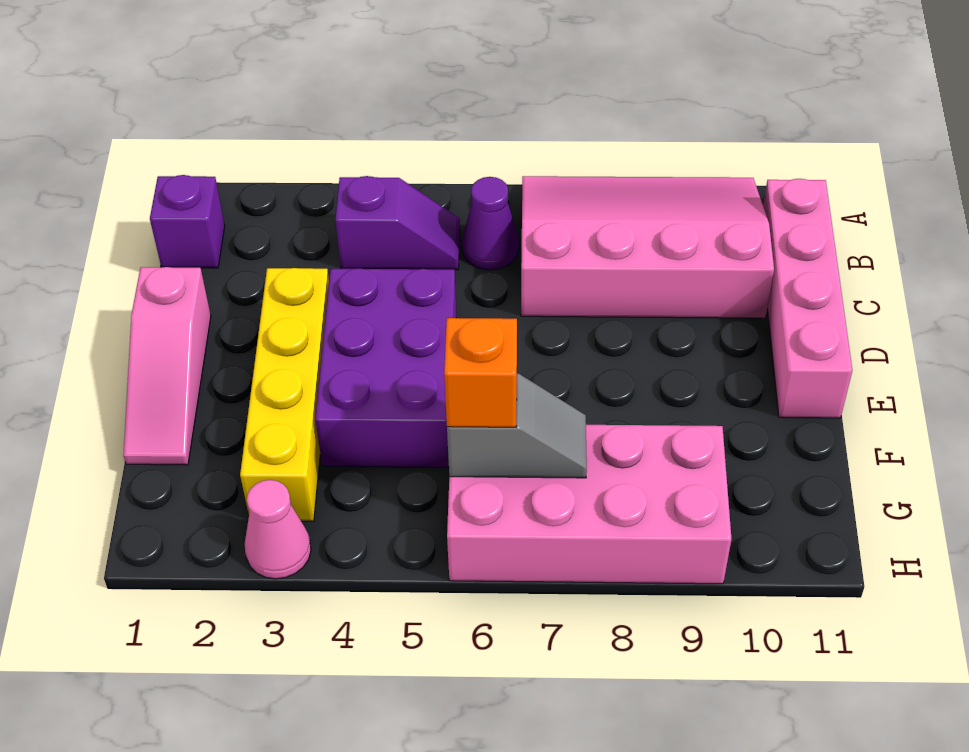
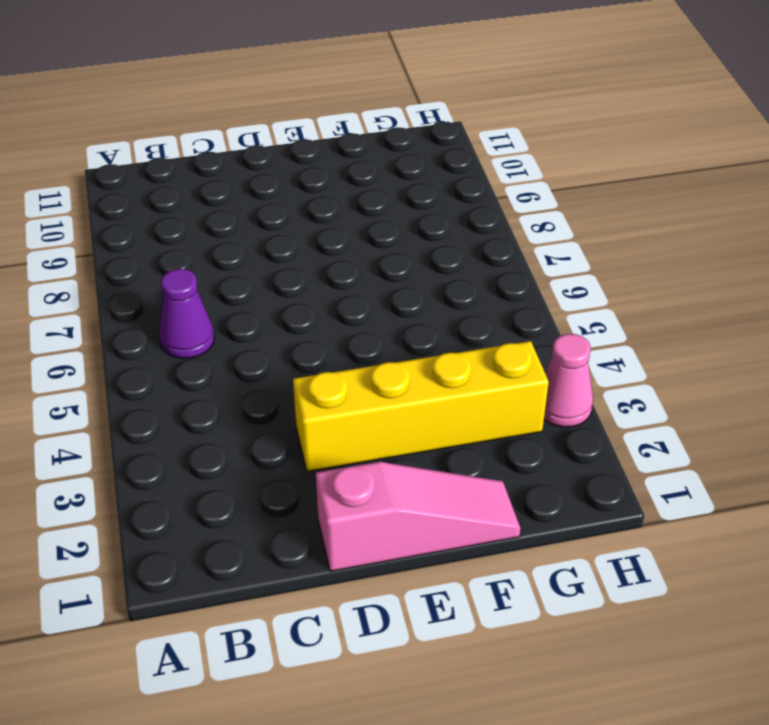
none -> pink 3x4 slope [521,176,774,318]
none -> purple 1x1 brick [150,175,225,268]
none -> purple 1x2 slope [335,176,460,270]

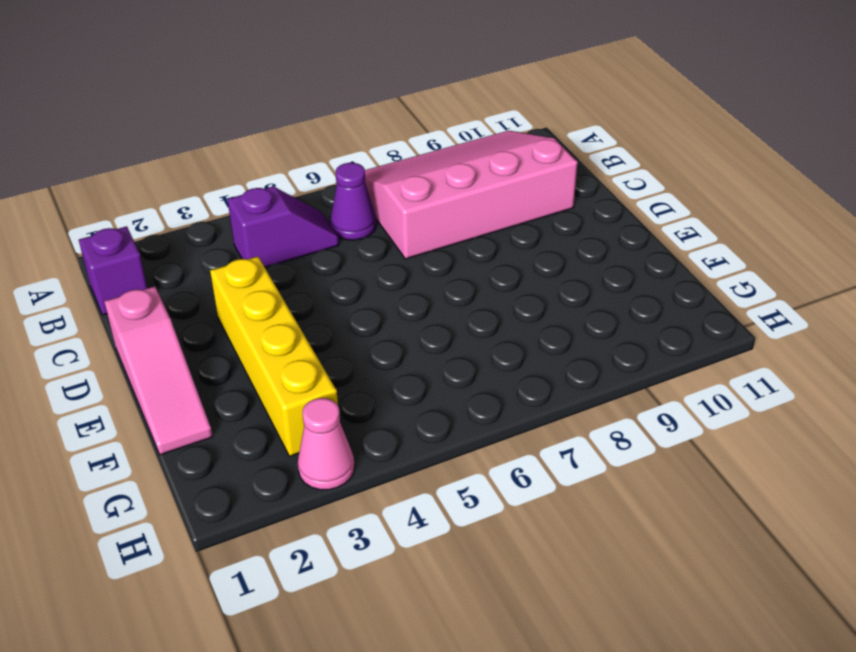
none -> pink 1x4 brick [763,179,852,418]
none -> purple 2x3 brick [315,268,456,467]
none -> pink 2x4 brick [447,425,731,584]

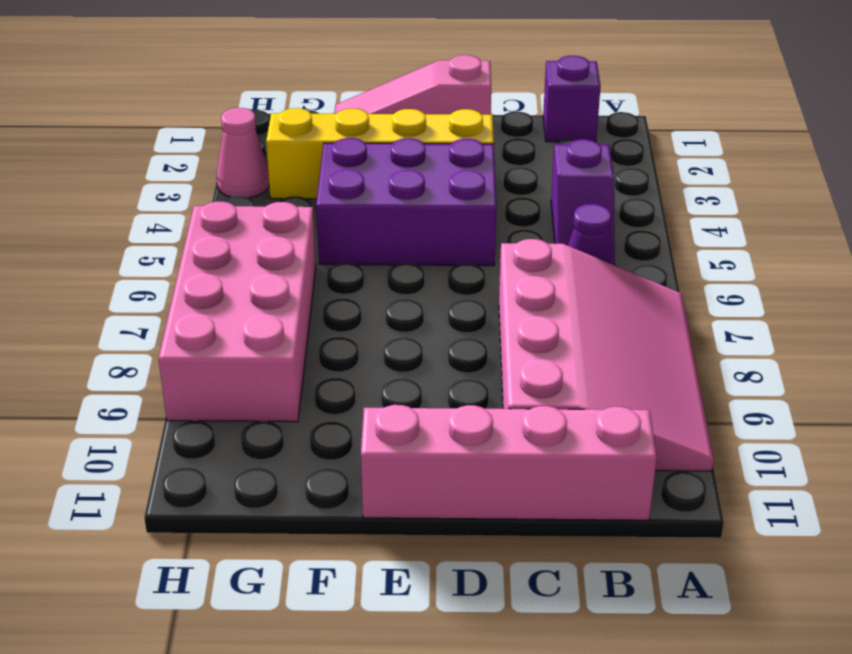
none -> grey 1x2 slope [447,373,587,478]
none -> orange 1x1 brick [444,318,517,427]

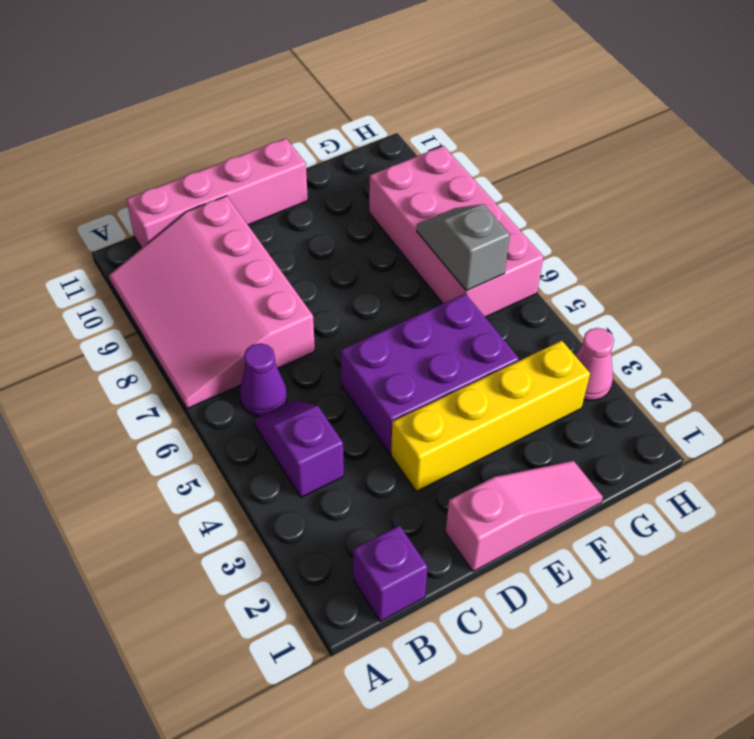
none -> orange 1x1 brick [444,318,517,427]

